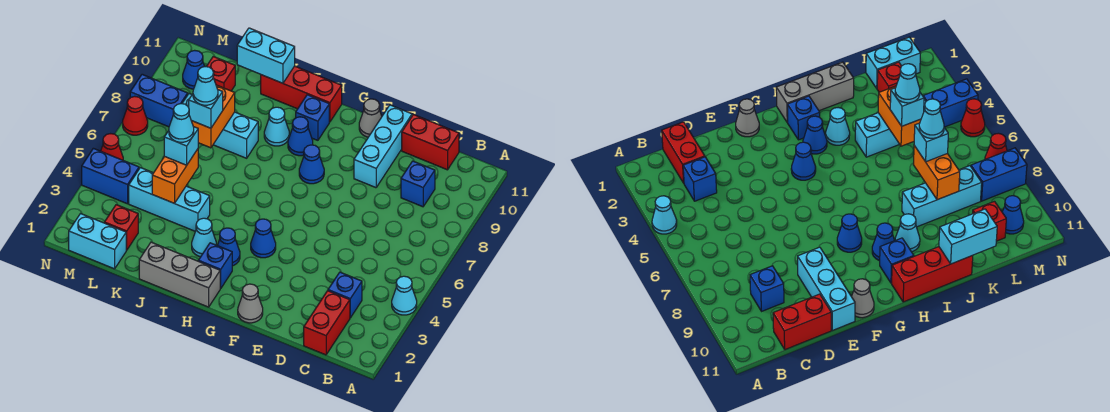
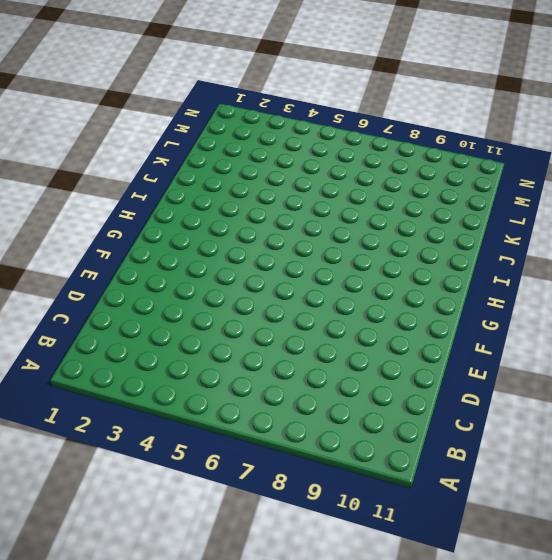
none -> cyan 1x1 cone [392,276,417,315]
none -> red 1x2 brick [304,291,350,355]
none -> blue 1x1 brick [328,272,362,318]
none -> blue 1x1 brick [401,161,435,207]

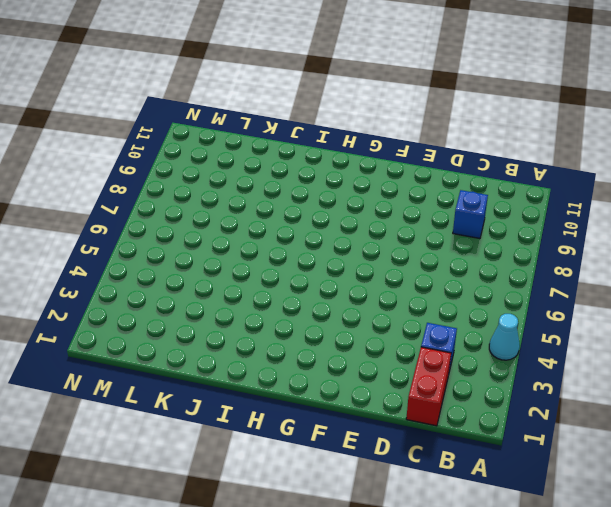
none -> red 1x2 brick [402,114,459,170]
none -> cyan 1x3 brick [354,105,412,188]
none -> grey 1x1 cone [238,284,263,323]
none -> grey 1x1 cone [359,99,382,137]

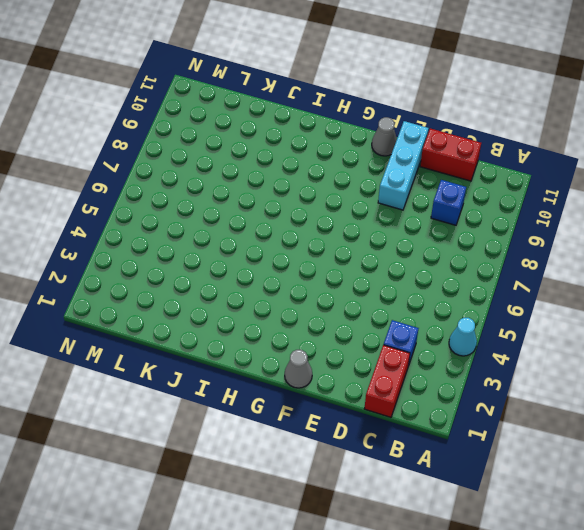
none -> blue 1x1 cone [251,219,276,258]
none -> blue 1x1 cone [299,145,324,184]
none -> grey 1x3 brick [139,242,221,307]
none -> blue 1x1 brick [198,243,232,288]

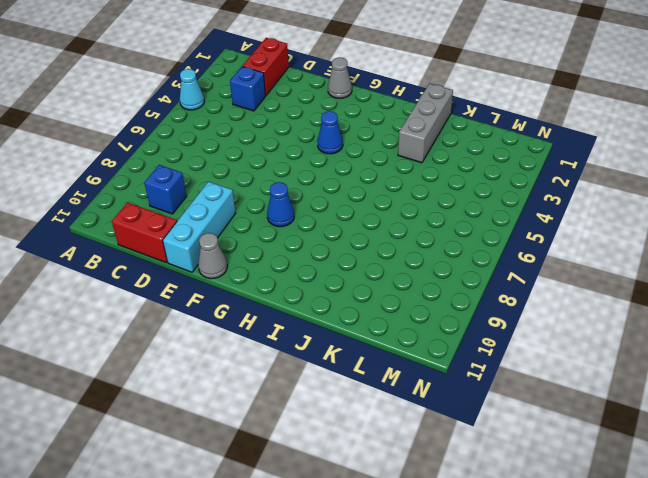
grey 1x3 brick [398,83,453,163] -> grey 1x3 brick turned to [139,242,221,307]
none -> blue 1x1 brick [198,243,232,288]
none -> blue 1x1 cone [217,228,240,266]
none -> blue 1x1 cone [288,117,313,156]
none -> blue 1x1 brick [296,95,329,140]

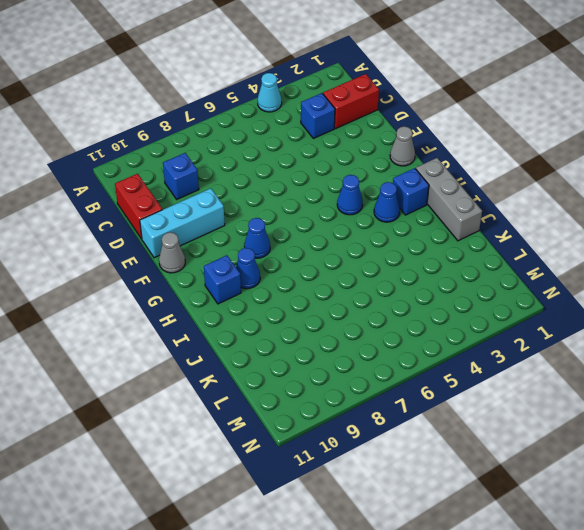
none -> red 1x3 brick [261,66,342,122]
none -> cyan 1x1 cone [192,218,216,257]
none -> cyan 1x1 cone [264,107,289,146]
none -> cyan 1x3 brick [129,168,210,231]

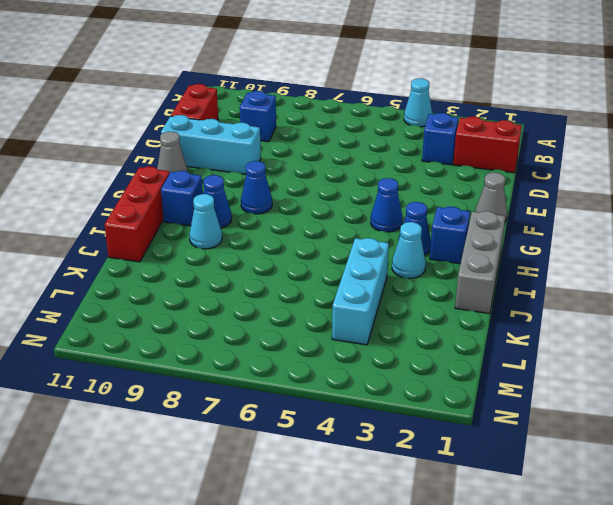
none -> cyan 1x3 brick [182,94,258,158]
none -> cyan 1x2 brick [69,214,126,269]
none -> red 1x1 brick [104,205,138,250]
none -> red 1x1 brick [206,56,235,91]

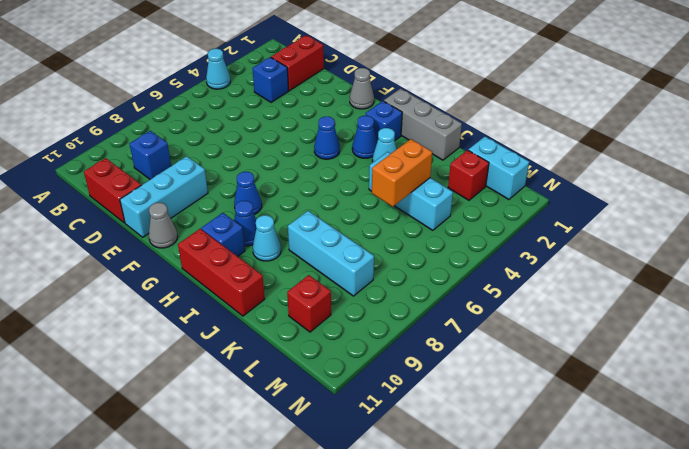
none -> blue 1x2 brick [82,148,139,204]
none -> blue 1x2 brick [130,74,188,127]
none -> blue 1x1 cone [183,50,205,89]
none -> red 1x1 cone [101,134,123,160]

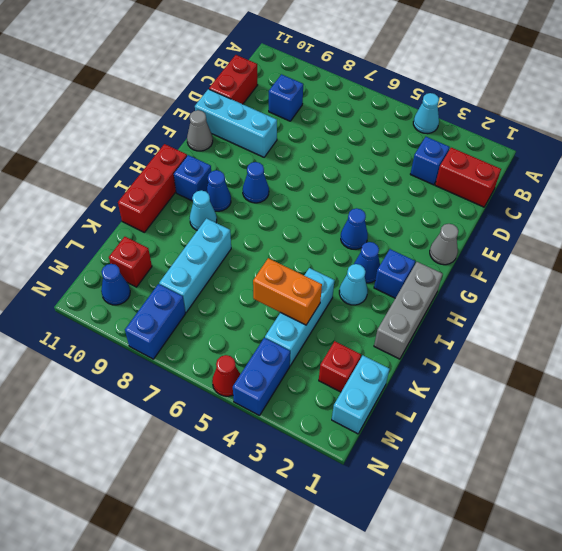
none -> red 1x1 cone [123,96,148,135]
none -> cyan 1x2 brick [237,28,295,83]
none -> orange 1x2 brick [192,85,235,148]
none -> cyan 1x1 brick [164,127,198,165]

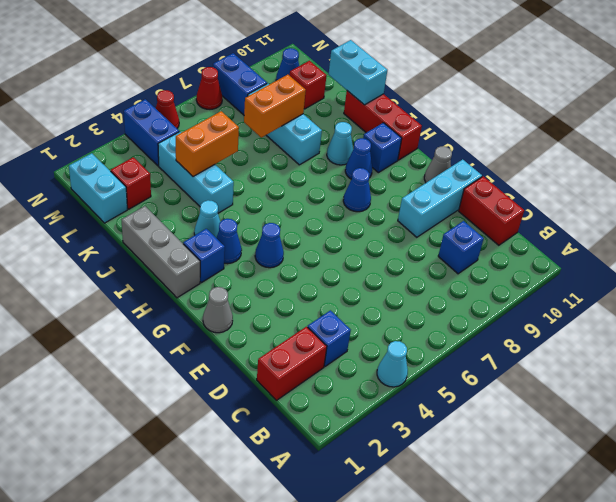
none -> cyan 1x1 brick [164,127,198,165]
none -> cyan 1x1 brick [189,90,223,128]
none -> cyan 1x1 cone [169,104,194,142]
none -> cyan 1x1 cone [193,67,218,105]

